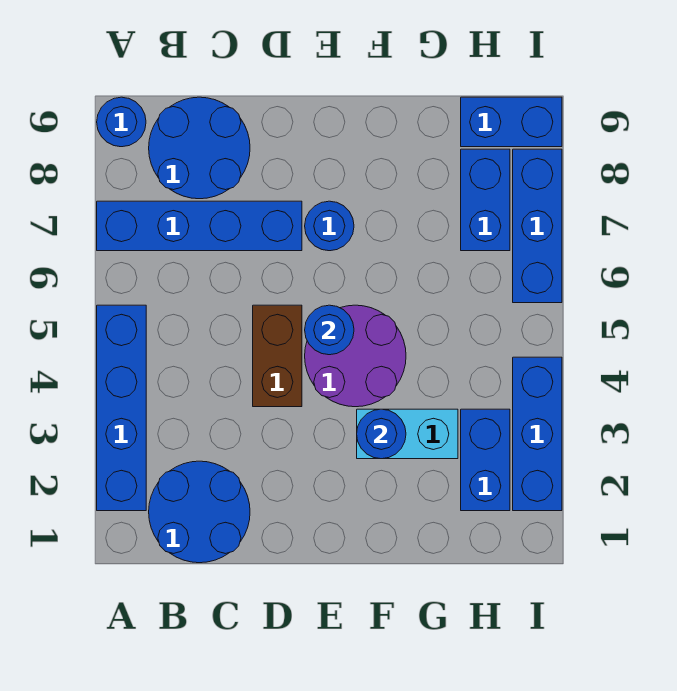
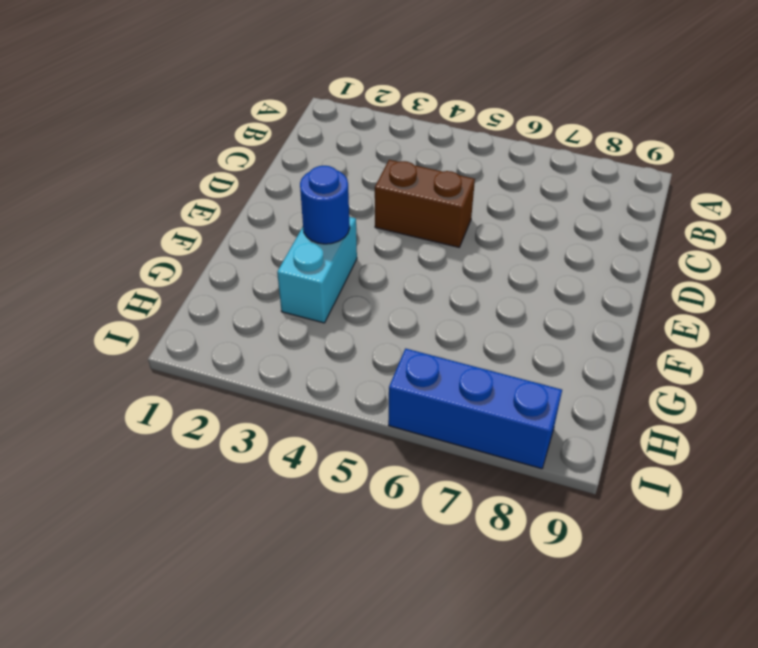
none -> blue 1x4 brick [97,305,146,511]
none -> blue 1x4 brick [97,201,302,251]
none -> blue 1x1 round brick [97,97,146,147]

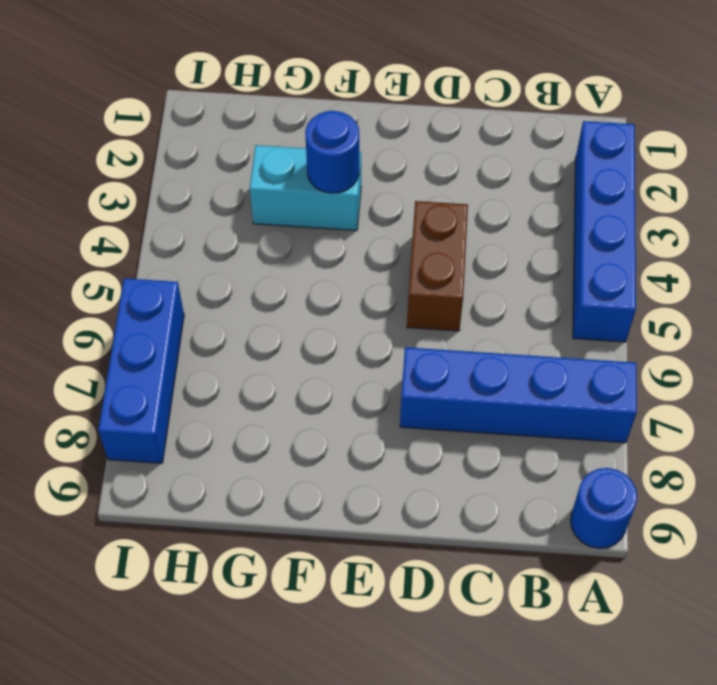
none -> blue 2x2 round brick [149,461,250,563]
none -> blue 2x2 round brick [149,97,250,199]
none -> purple 2x2 round brick [305,305,406,407]

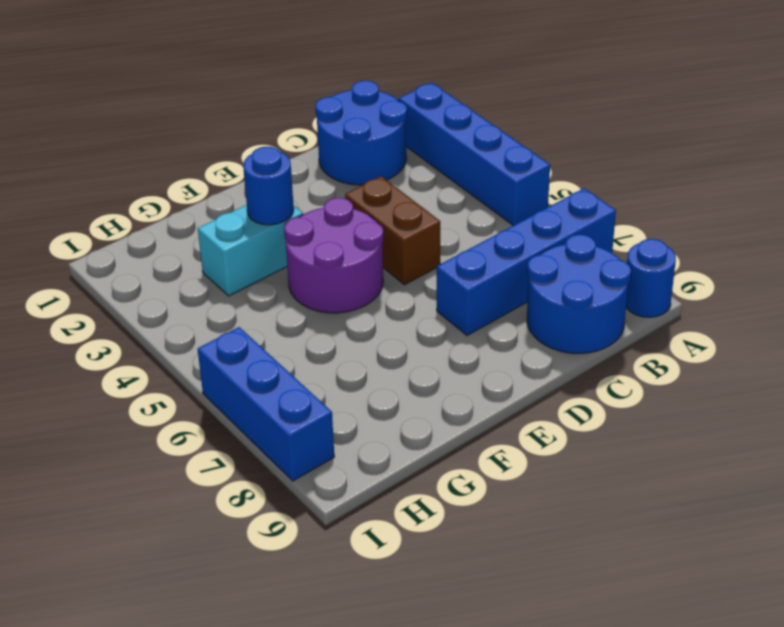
none -> blue 1x1 round brick [305,201,354,251]
none -> blue 1x2 brick [461,409,510,511]
none -> blue 1x2 brick [461,149,510,251]

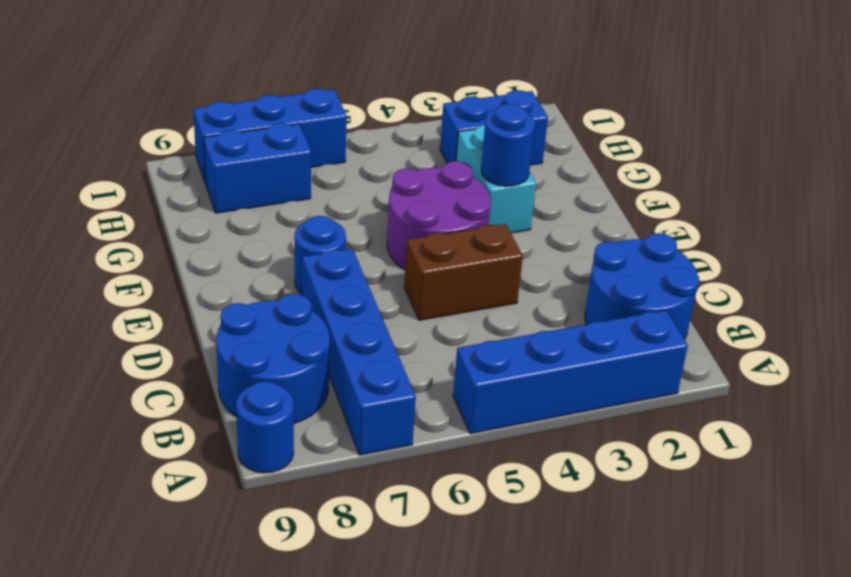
none -> blue 1x2 brick [461,97,562,147]
none -> blue 1x3 brick [513,357,562,511]
none -> blue 1x1 round brick [305,305,354,355]

